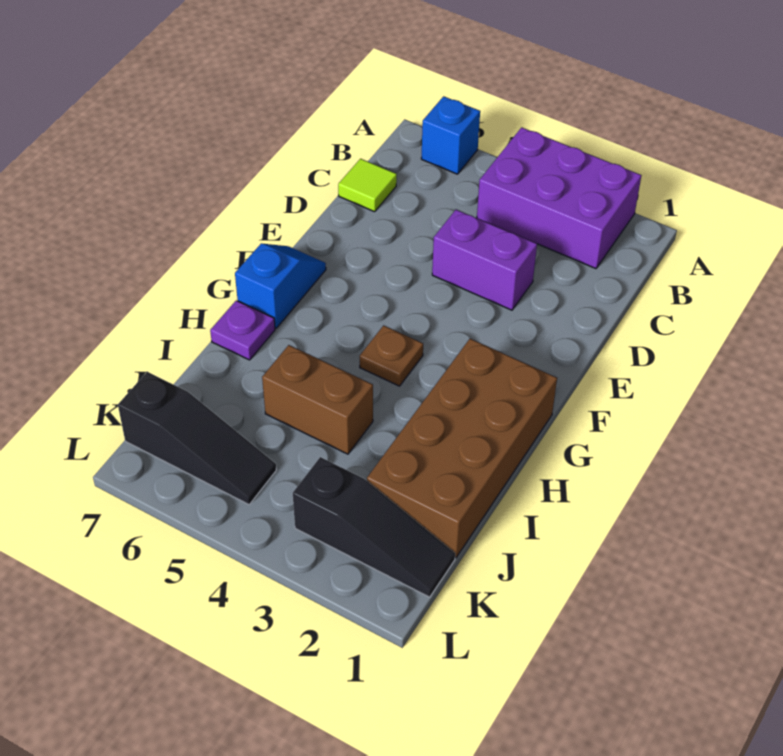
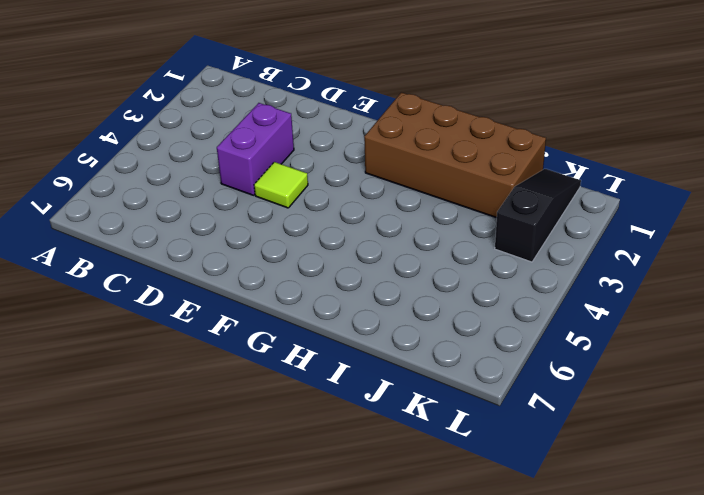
lime 1x1 tile [254,162,308,208] -> lime 1x1 tile moved to [338,159,397,212]
none -> purple 2x3 brick [477,127,641,269]
none -> blue 1x1 brick [421,96,480,174]

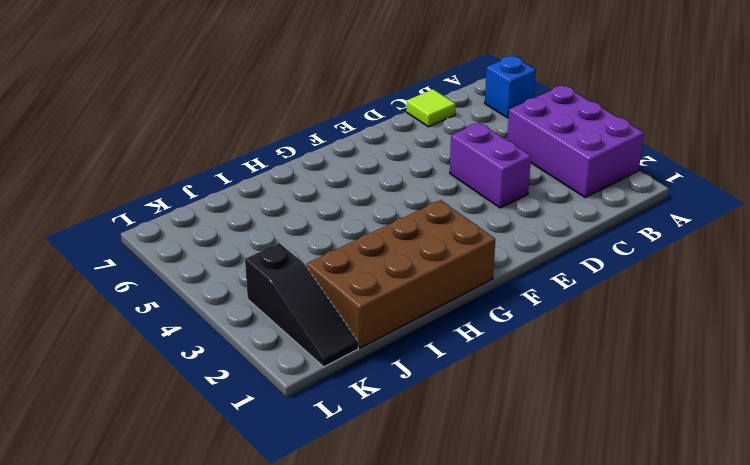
none -> blue 1x2 slope [235,244,326,328]
none -> brown 1x1 plate [360,325,423,386]

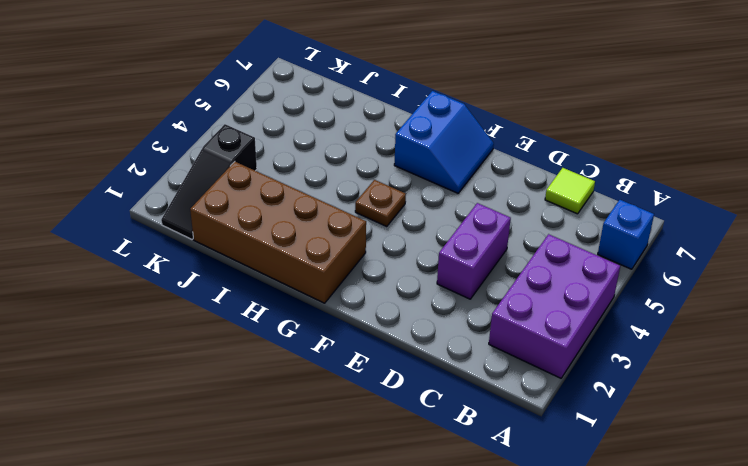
blue 2x2 slope [394,91,494,193] -> blue 1x2 slope [235,244,326,328]
none -> purple 1x1 plate [210,300,275,360]
none -> brown 1x2 brick [262,345,373,454]

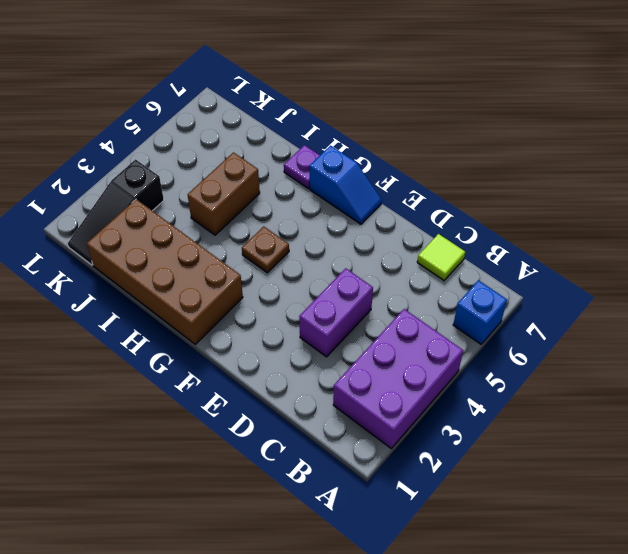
none -> black 1x3 slope [118,372,276,505]

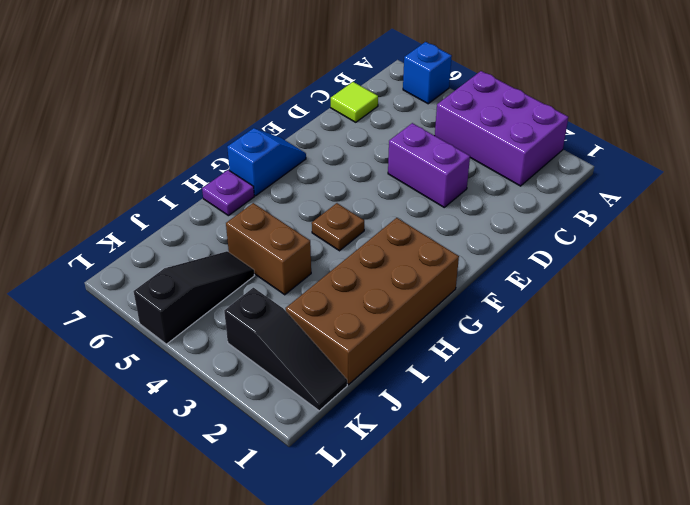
black 1x3 slope [133,251,255,344] -> black 1x3 slope turned to [118,372,276,505]

